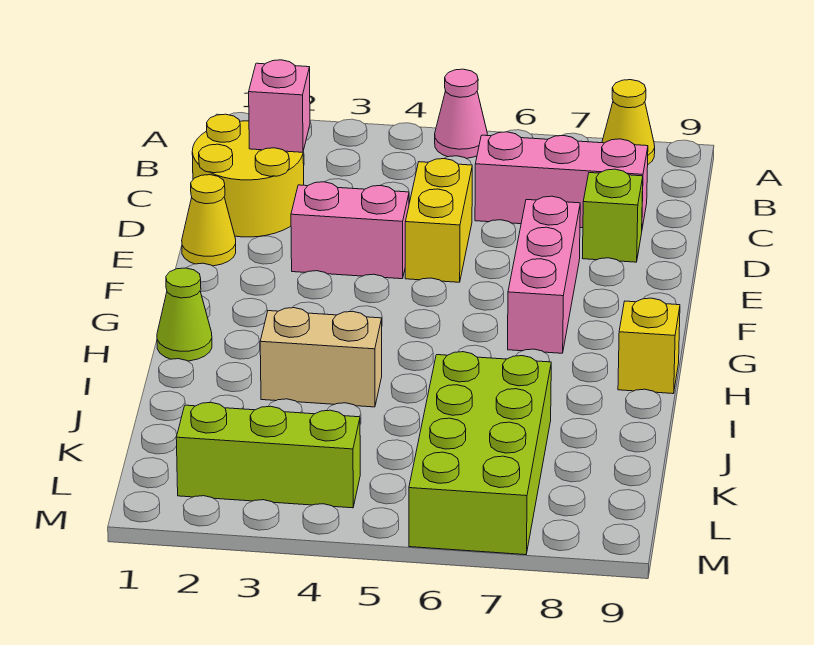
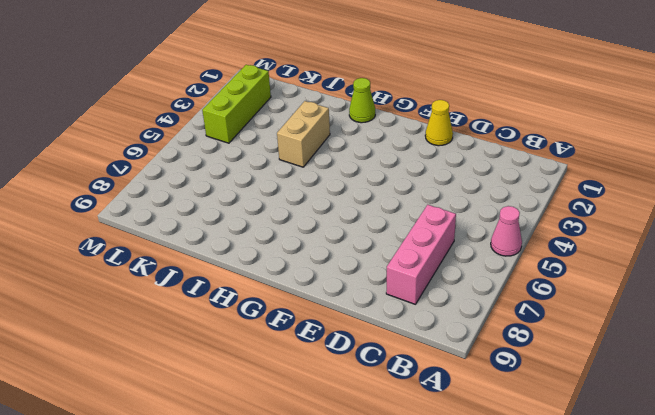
none -> yellow 1x1 cone [602,80,655,164]
none -> yellow 2x2 round brick [192,114,304,237]
none -> yellow 1x2 brick [405,159,472,282]

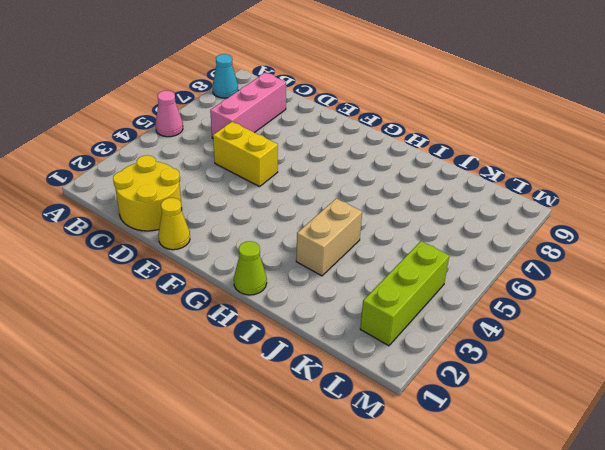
cyan 1x1 cone [212,54,238,98] -> yellow 1x1 cone [602,80,655,164]
none -> lime 1x1 brick [583,169,643,262]
none -> pink 1x2 brick [291,182,409,279]
none -> pink 1x3 brick [508,196,580,353]

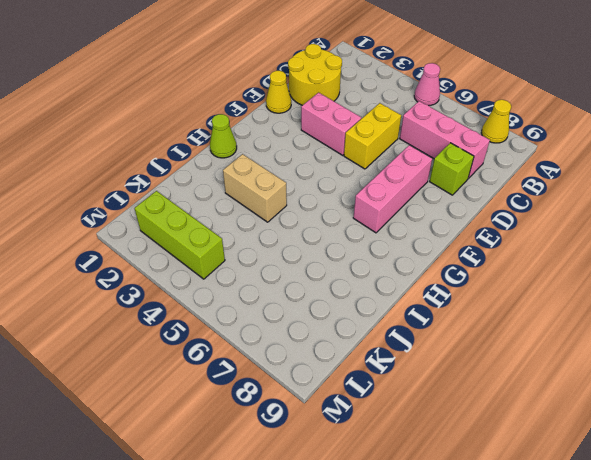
none -> yellow 1x1 brick [618,298,680,394]
none -> lime 2x4 brick [409,352,551,555]
none -> pink 1x1 brick [249,60,310,152]

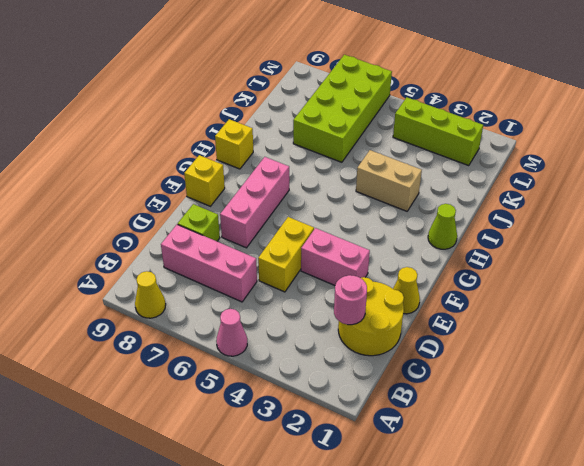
pink 1x1 round brick [334,275,367,325] -> pink 1x1 brick [249,60,310,152]
yellow 1x1 brick [184,155,225,206] -> none

